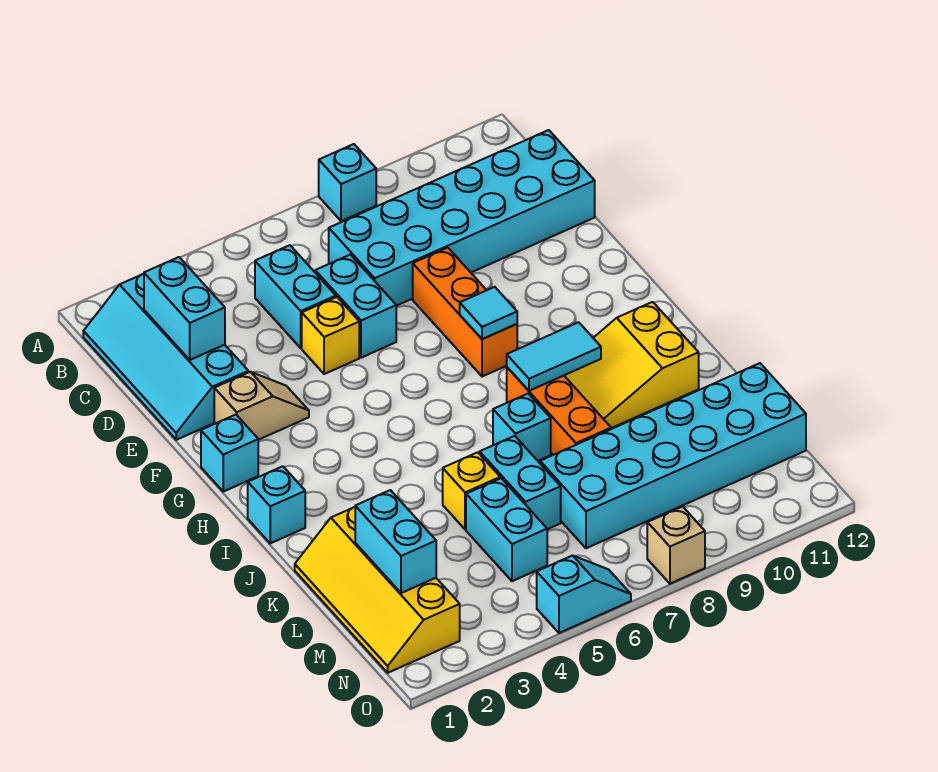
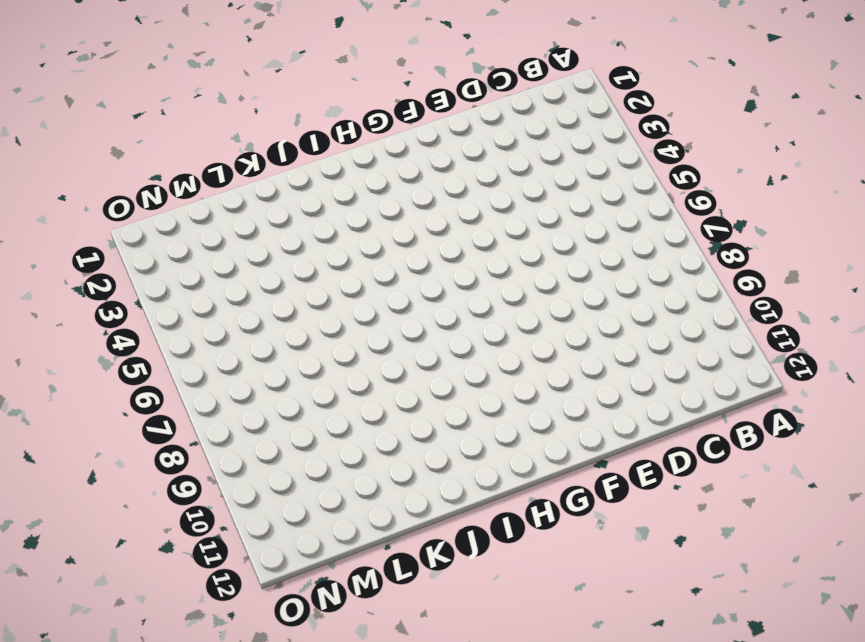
none -> cyan 1x1 brick [319,144,376,221]
none -> cyan 2x4 slope [83,274,248,440]
none -> cyan 1x2 brick [255,245,336,348]

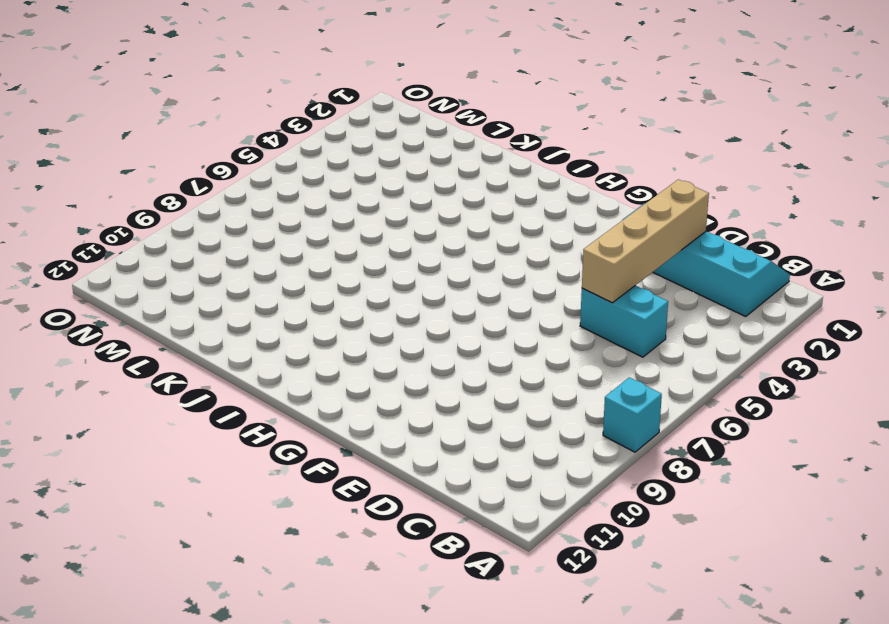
tan 1x4 brick [582,179,709,303] -> cyan 1x2 brick [144,257,225,360]
none -> cyan 2x6 brick [329,130,595,306]
none -> cyan 1x2 brick [315,255,396,358]
none -> yellow 1x1 brick [302,297,359,374]

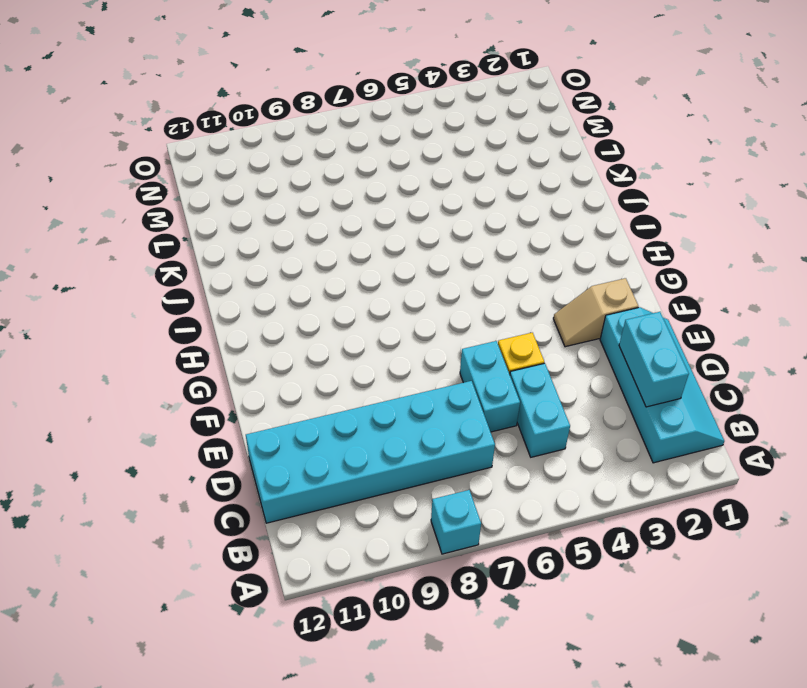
none -> orange 1x3 brick [413,248,517,377]
none -> cyan 1x1 brick [201,415,258,492]
none -> cyan 1x1 brick [248,466,305,543]

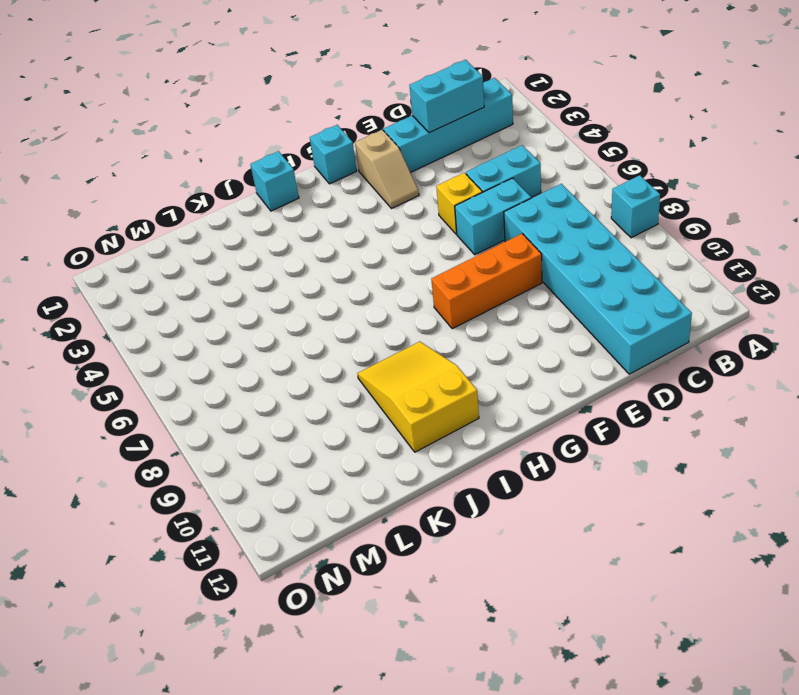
none -> orange 1x3 brick [507,367,611,455]
none -> cyan 1x1 brick [493,394,551,461]
none -> yellow 2x4 slope [295,507,460,673]

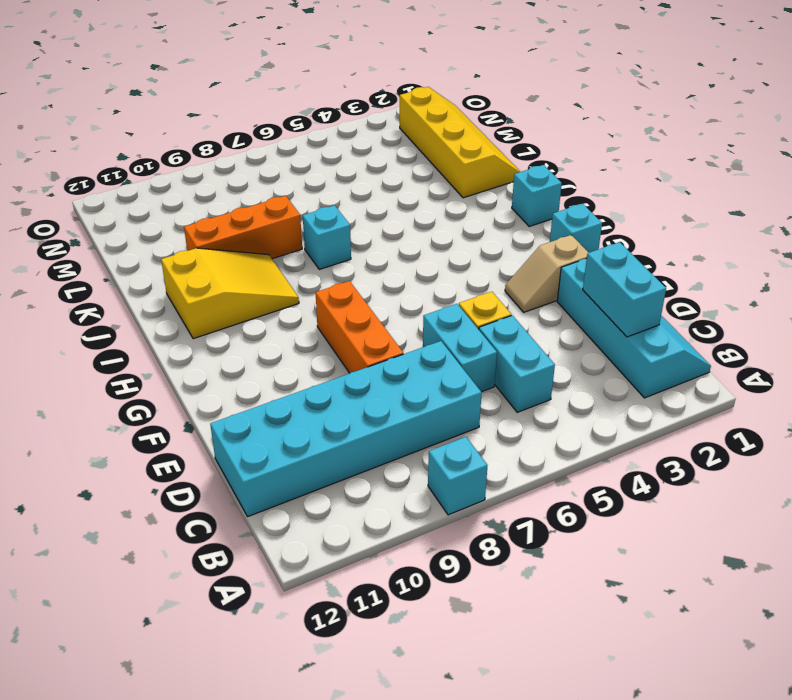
orange 1x3 brick [184,196,302,259] -> orange 1x3 brick turned to [507,367,611,455]
none -> yellow 1x1 brick [443,452,500,529]
none -> cyan 1x2 brick [480,436,561,529]
none -> cyan 1x2 brick [466,478,547,581]

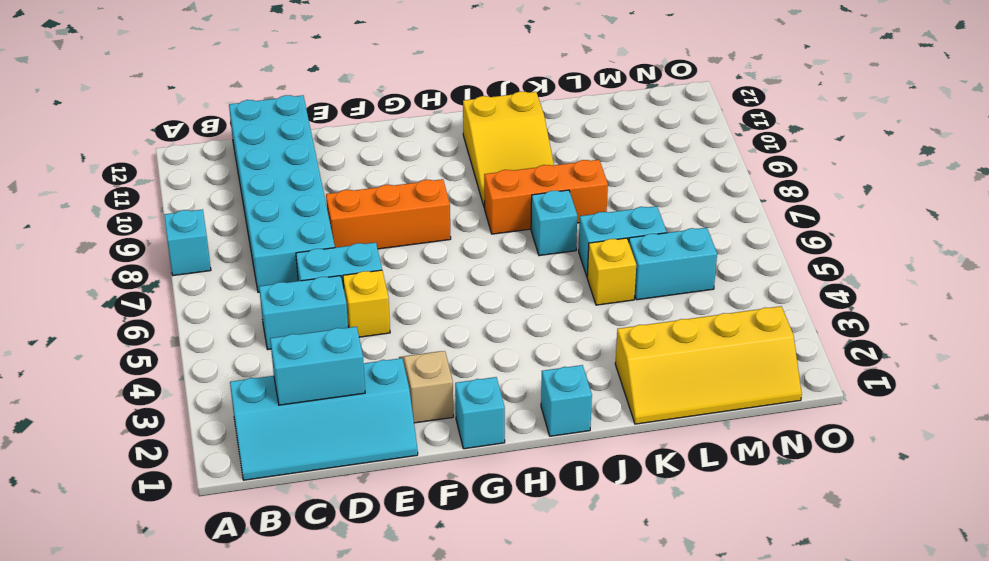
none -> cyan 2x6 brick [540,363,806,548]
none -> cyan 1x2 slope [537,555,631,633]
none -> tan 1x1 brick [647,507,705,584]

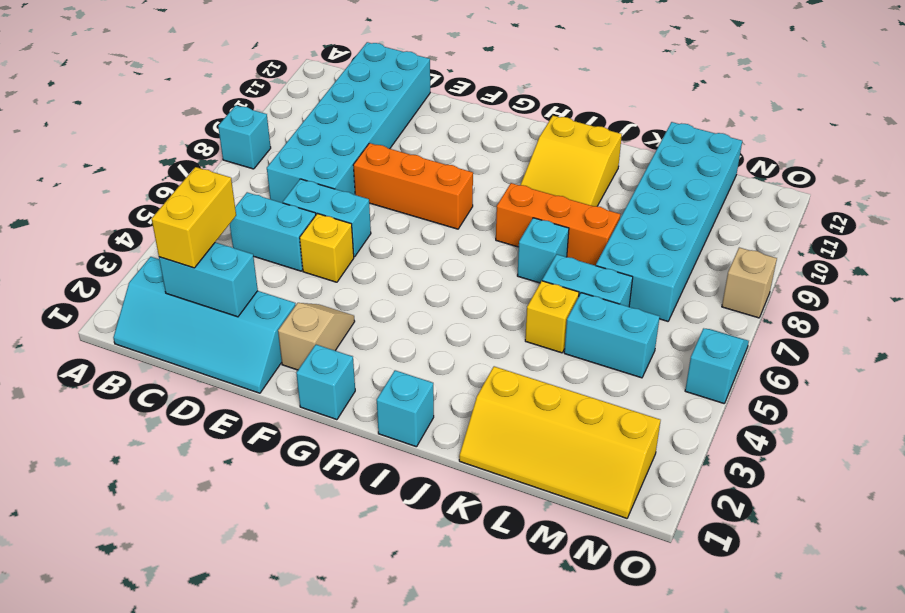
yellow 1x2 brick [152,167,236,268] -> none
none -> cyan 1x1 tile [460,287,517,339]
none -> cyan 1x2 tile [507,322,601,391]
none -> cyan 1x2 brick [355,490,436,593]

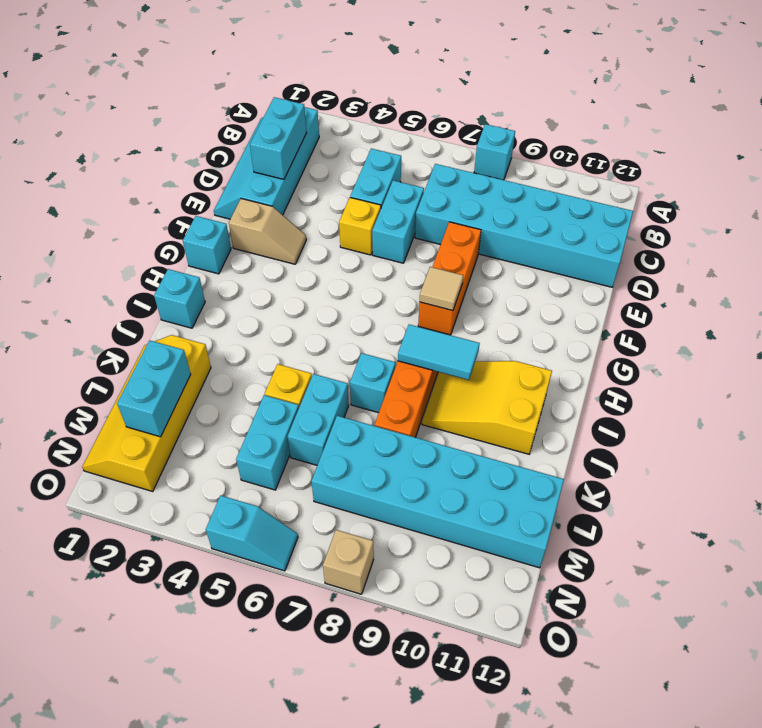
tan 1x1 tile [420,267,463,311] -> cyan 1x1 tile [460,287,517,339]

